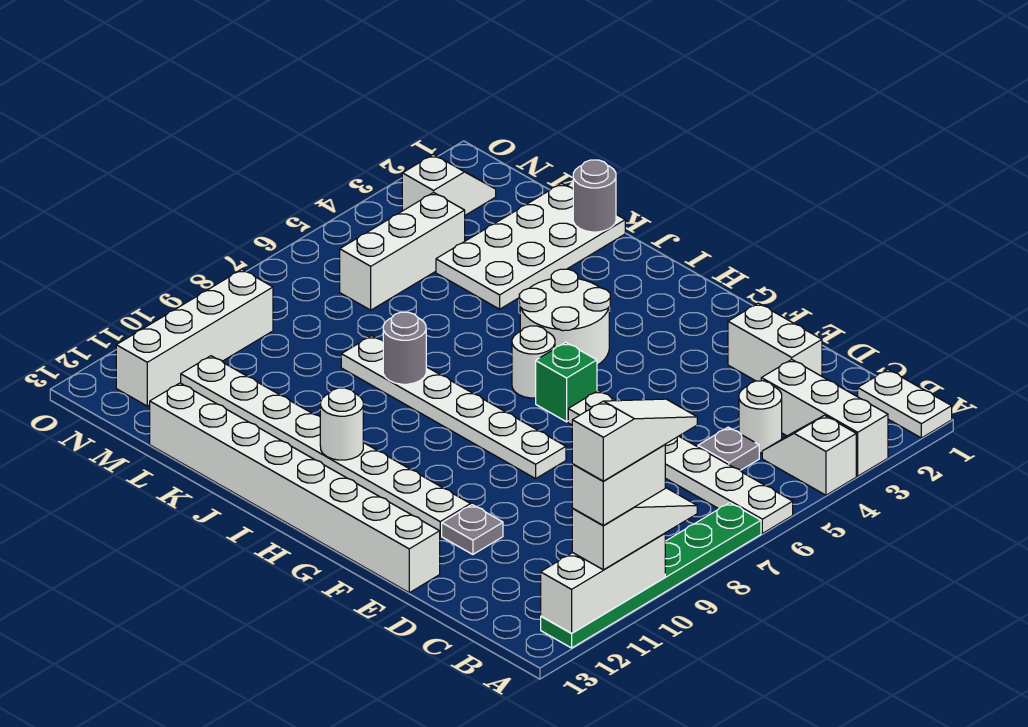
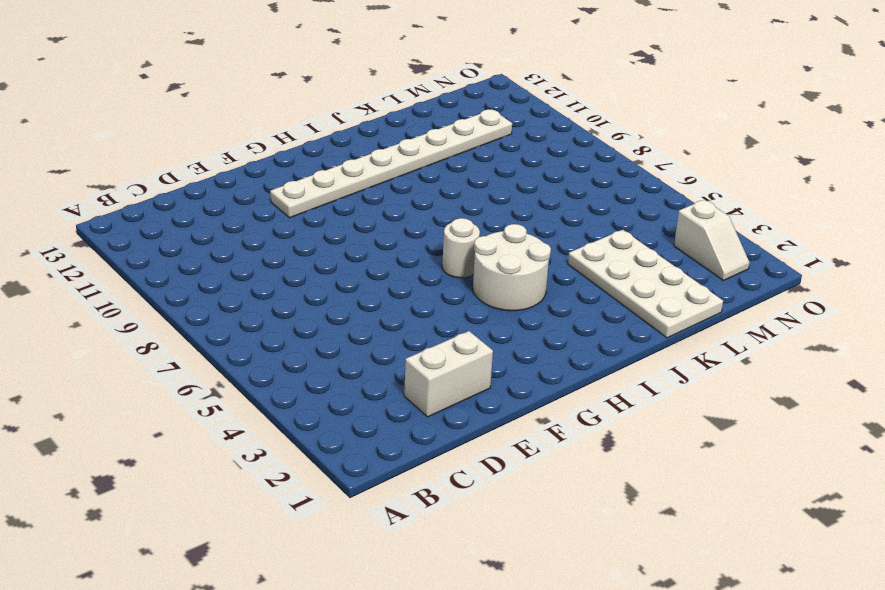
none -> white 1x2 plate [858,370,952,438]
none -> white 1x3 brick [761,360,888,476]
none -> white 1x2 slope [762,415,856,495]

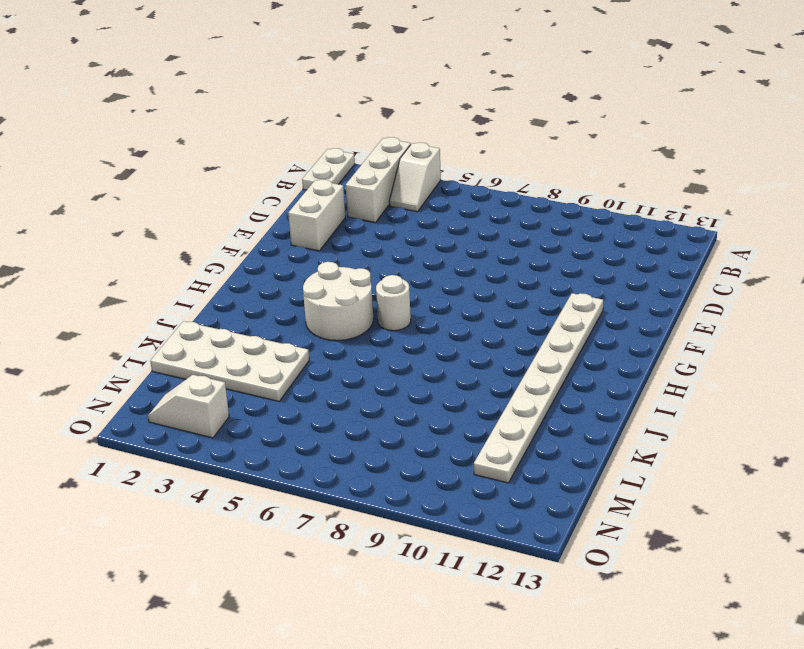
none -> white 1x6 plate [568,391,793,533]
none -> green 1x6 plate [541,503,761,648]
none -> white 1x1 round brick [739,381,782,453]

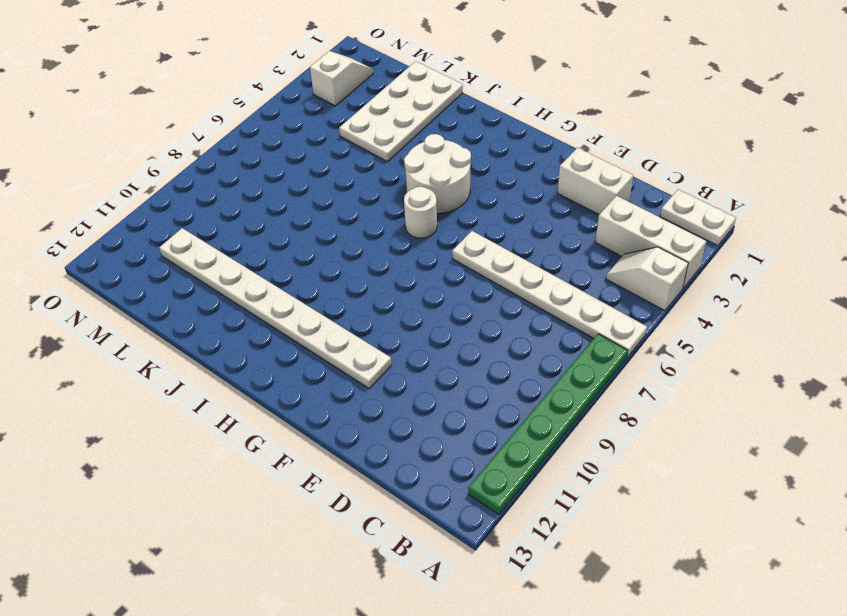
none -> white 1x1 round brick [739,381,782,453]
none -> grey 1x1 plate [698,427,759,470]
none -> grey 1x1 plate [442,505,503,554]

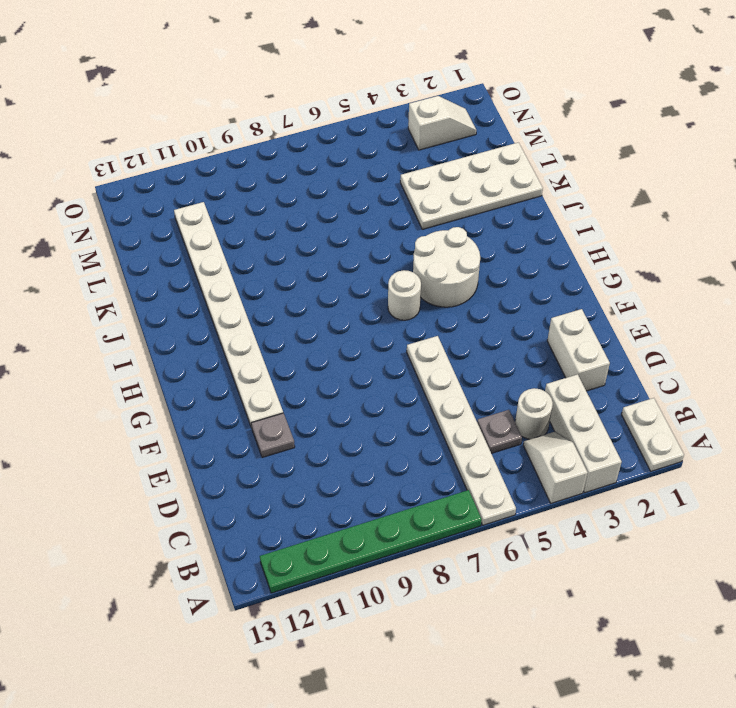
none -> white 1x8 brick [150,383,440,593]
none -> white 1x6 plate [341,336,566,479]
none -> green 1x1 brick [536,342,597,422]

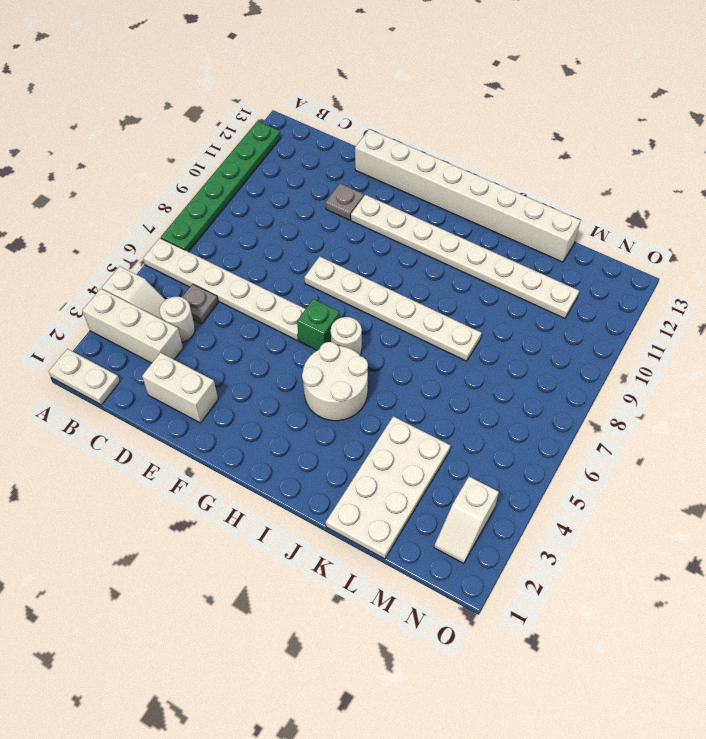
none -> white 1x3 brick [340,192,465,310]
none -> white 1x4 brick [116,270,273,406]
none -> white 1x3 brick [541,533,665,633]

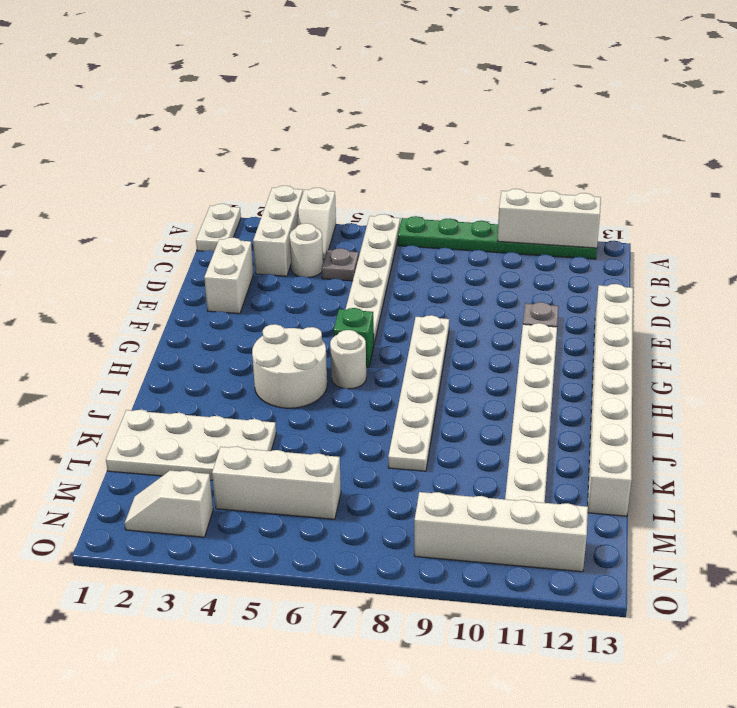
none -> white 1x1 round brick [320,388,363,460]
none -> grey 1x1 round brick [383,312,426,384]
none -> grey 1x1 round brick [573,160,616,232]

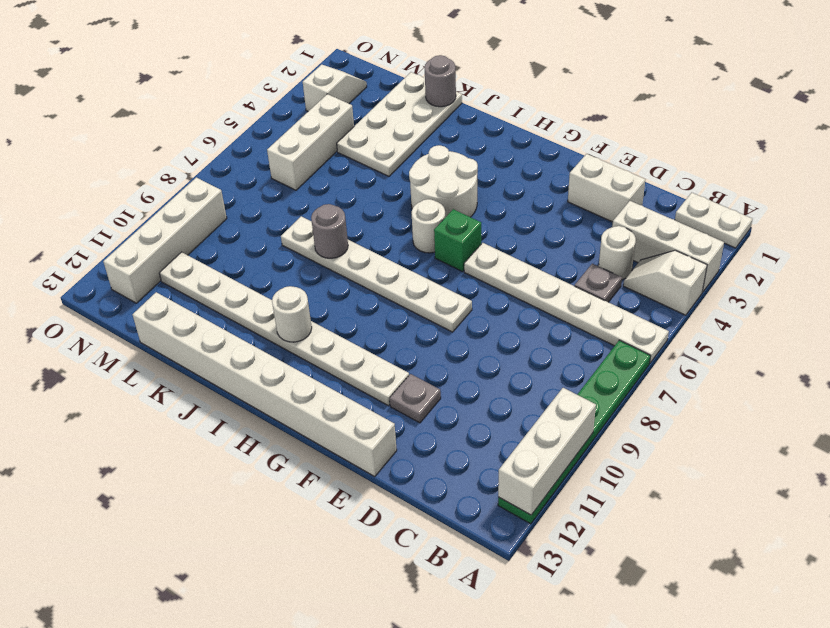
none -> white 1x3 slope [572,488,697,570]
none -> white 1x2 brick [572,445,665,525]
none -> white 1x3 slope [572,399,697,481]

